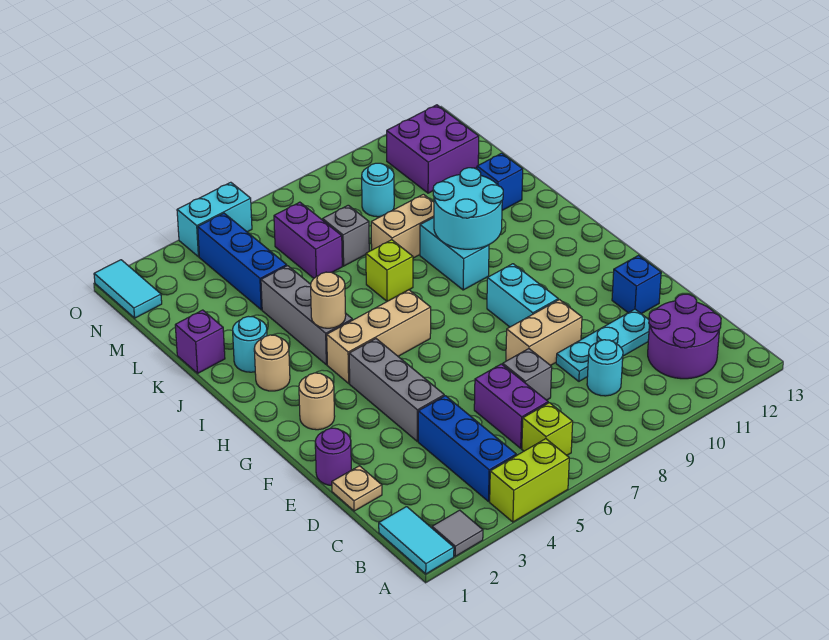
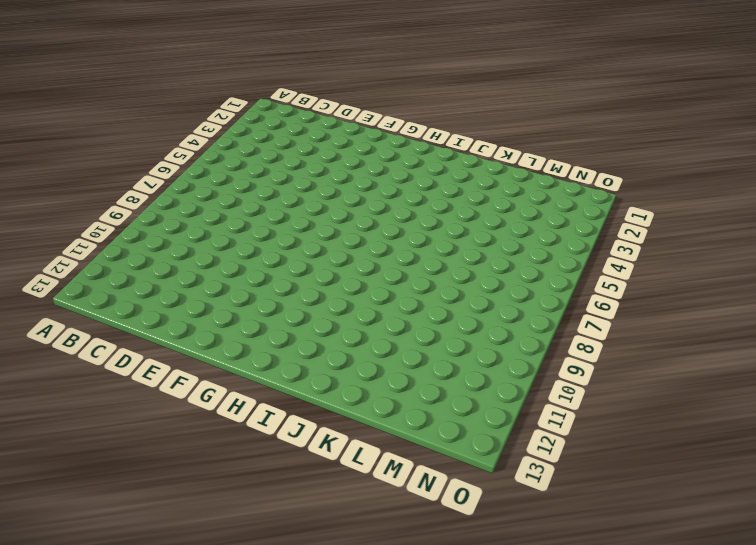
none -> cyan 1x2 tile [379,507,454,574]
none -> grey 1x1 tile [432,510,483,557]
none -> lime 1x2 brick [490,439,569,522]
none -> blue 1x3 brick [418,396,516,502]

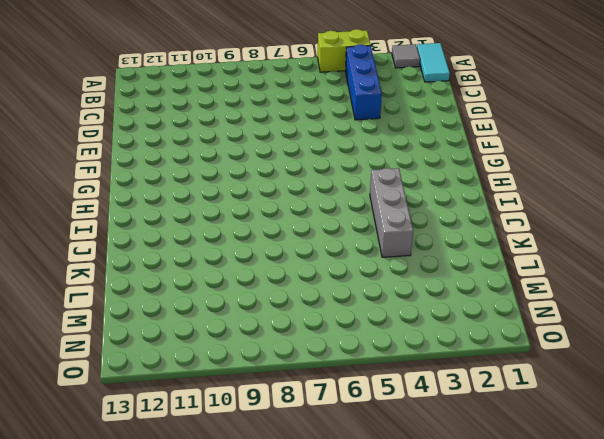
none -> lime 1x1 brick [522,403,573,455]
none -> purple 2x2 round brick [648,294,721,379]
none -> purple 1x2 brick [474,364,548,448]
none -> cyan 1x1 round brick [587,340,623,396]

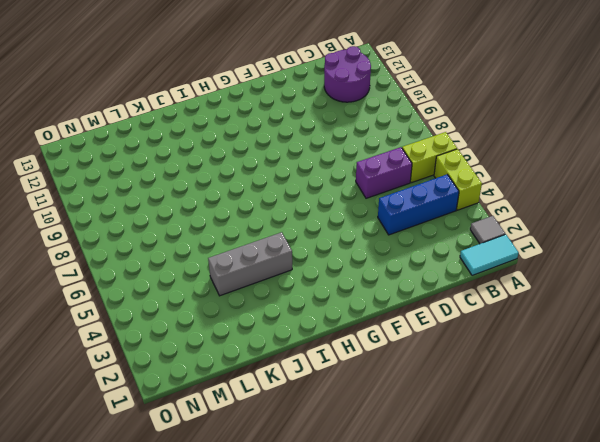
lime 1x2 brick [402,132,457,183] -> lime 1x1 brick [522,403,573,455]
none -> cyan 1x1 round brick [587,340,623,396]
none -> tan 1x1 plate [332,466,382,511]
none -> grey 1x1 brick [503,349,552,400]
none -> cyan 1x3 plate [556,309,649,381]

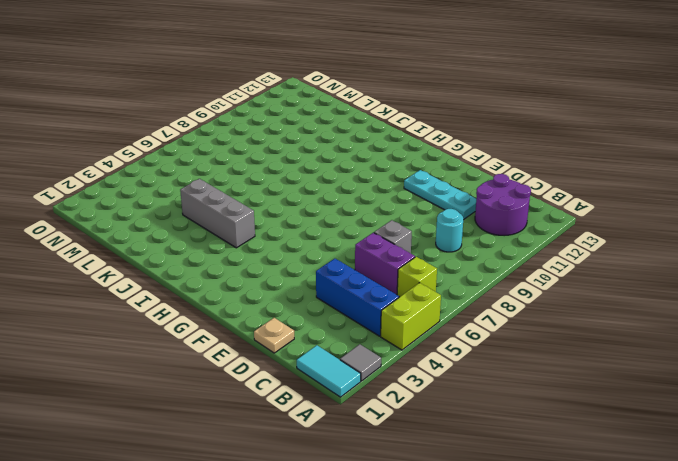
cyan 1x3 plate [404,170,476,220] -> cyan 1x3 plate turned to [556,309,649,381]
none -> purple 1x1 round brick [315,428,351,486]
none -> grey 1x3 brick [349,339,444,441]
none -> tan 1x2 brick [506,300,582,366]
none -> blue 1x1 brick [612,255,661,314]

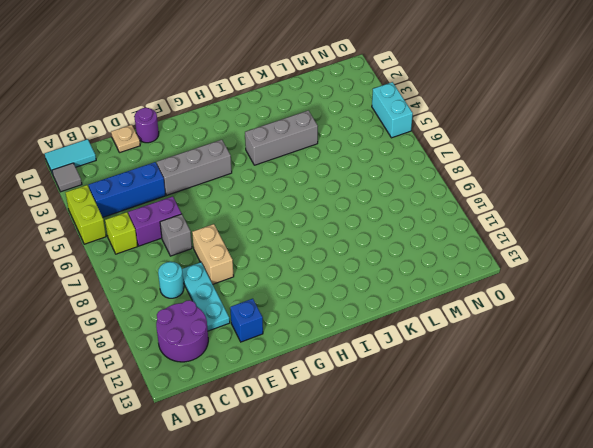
none -> cyan 1x2 brick [487,264,558,327]
none -> tan 1x1 round brick [299,373,335,430]
none -> tan 1x3 brick [327,290,431,383]
none -> tan 1x1 round brick [254,335,290,391]

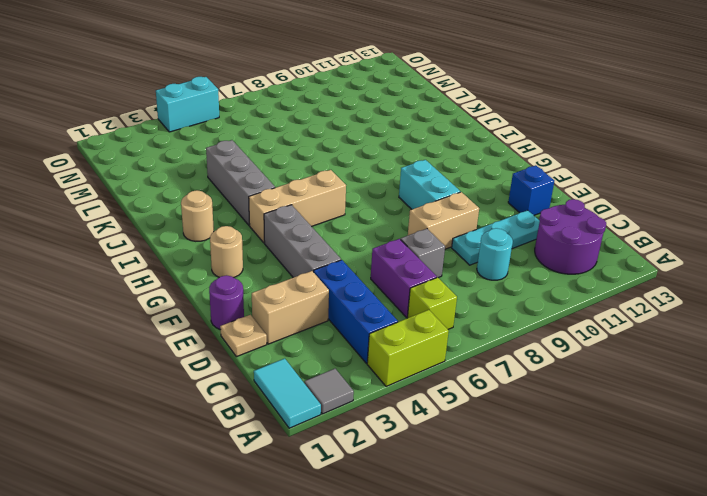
tan 1x2 brick [252,271,329,344] -> tan 1x2 brick moved to [371,194,434,258]
none -> cyan 1x2 brick [420,218,489,290]
none -> cyan 1x1 round brick [233,316,267,372]
none -> lime 1x1 brick [366,240,413,301]
none -> purple 1x1 brick [175,310,225,373]

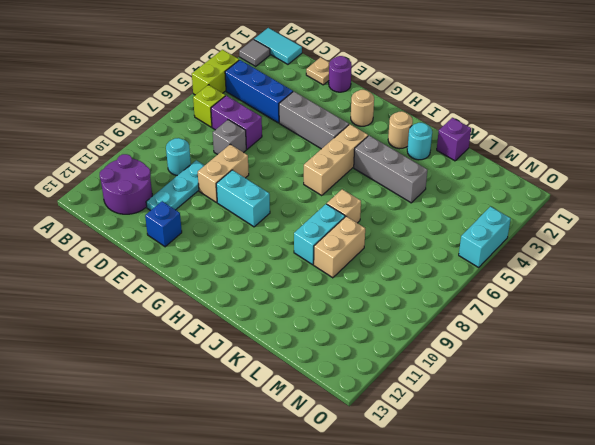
tan 1x1 brick [327,189,361,223] -> lime 1x1 brick [366,240,413,301]
cyan 1x2 brick [294,204,345,265] -> cyan 1x2 brick turned to [420,218,489,290]
none -> blue 1x1 brick [477,153,523,210]
none -> blue 1x3 brick [198,213,287,310]
none -> purple 1x2 brick [274,202,342,278]
none -> grey 1x1 brick [323,205,369,266]

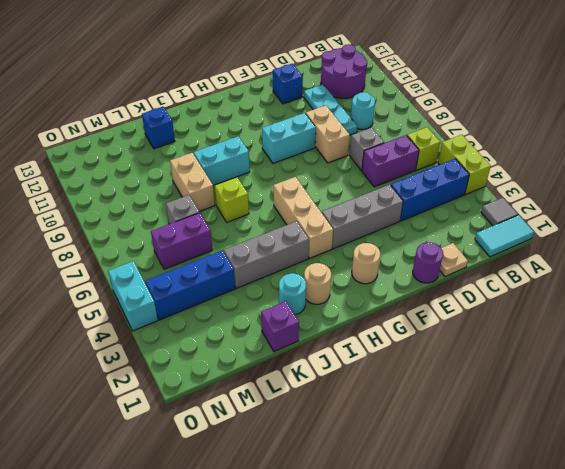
none -> cyan 1x1 round brick [362,163,394,217]
none -> purple 2x2 brick [387,105,479,193]
none -> cyan 1x2 tile [94,260,162,318]
none -> tan 1x1 round brick [311,272,346,328]

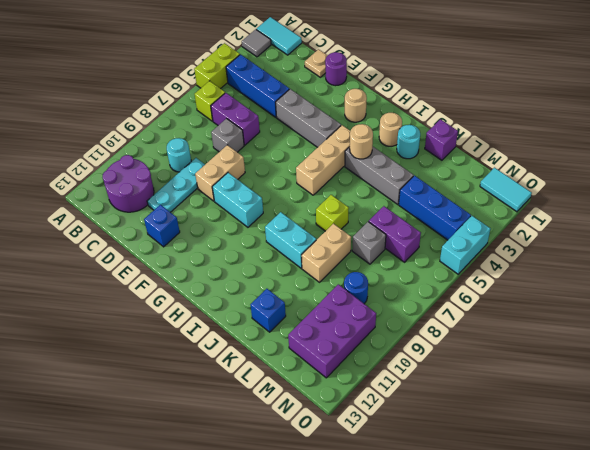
blue 1x1 round brick [344,272,368,304] -> cyan 1x1 round brick [362,163,394,217]
purple 2x3 brick [288,284,376,378] -> purple 2x2 brick [387,105,479,193]
none -> cyan 2x2 round brick [433,168,503,249]

